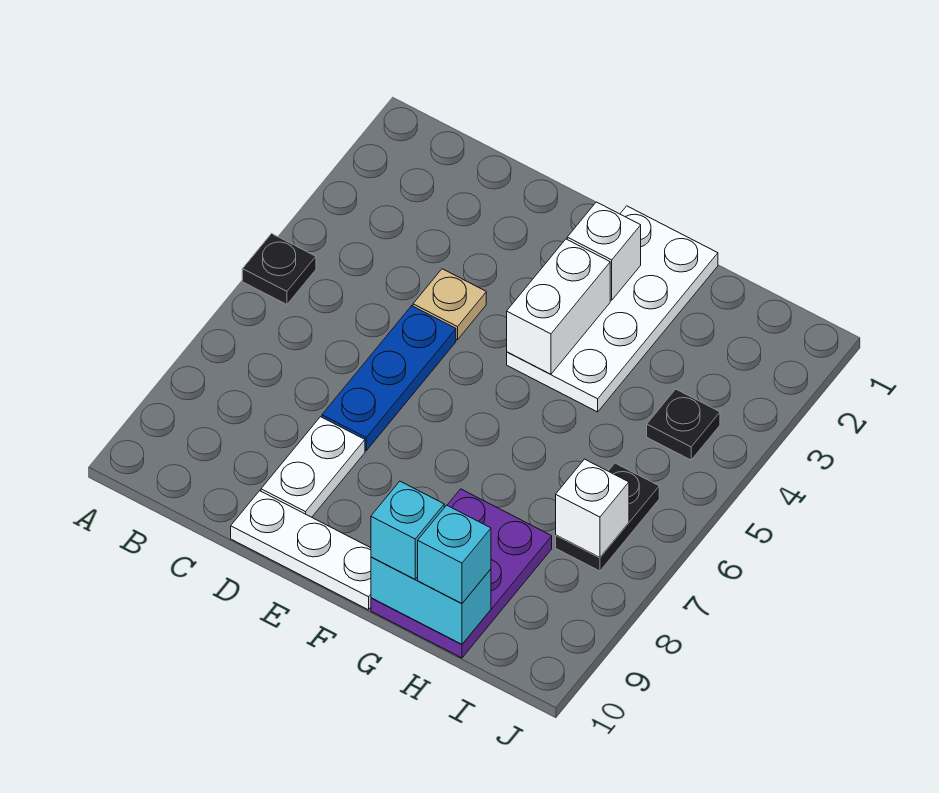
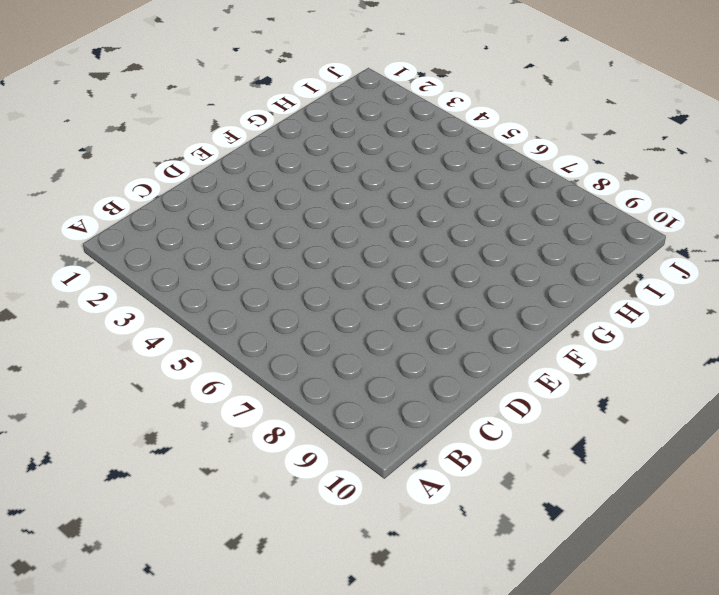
none -> black 1x1 plate [242,234,316,305]
none -> tan 1x1 plate [413,269,486,340]
none -> blue 1x3 plate [322,306,456,451]

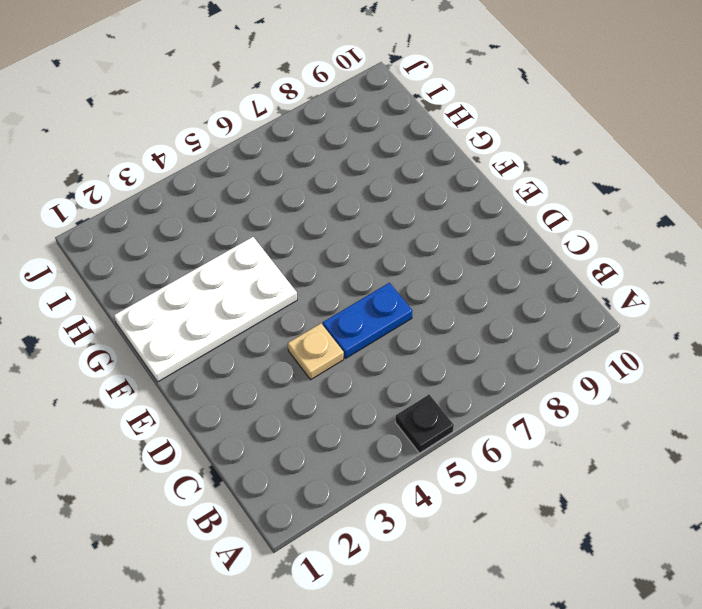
blue 1x2 plate [323,283,412,359] -> blue 1x3 plate [322,306,456,451]
none -> white 1x2 plate [261,417,365,517]
none -> white 1x3 plate [231,491,371,610]
none -> purple 2x3 plate [371,489,552,658]

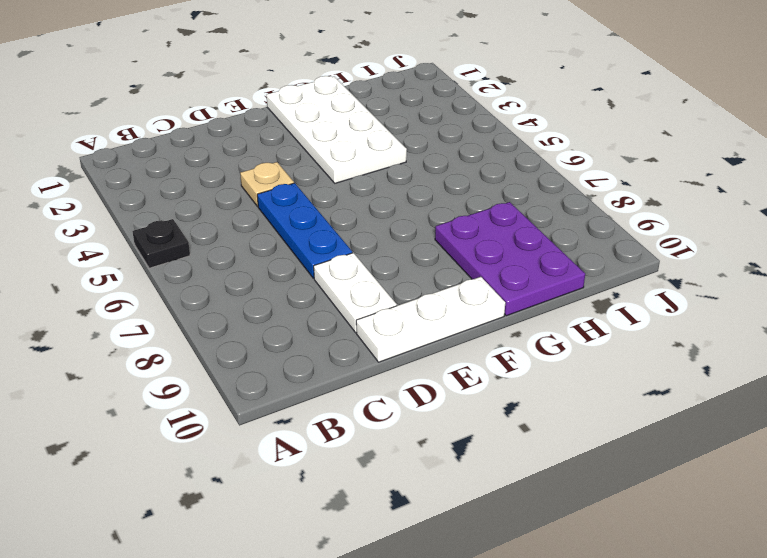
none -> black 1x1 plate [647,389,720,460]
none -> black 1x2 plate [556,463,659,571]
none -> white 1x1 brick [567,202,641,300]

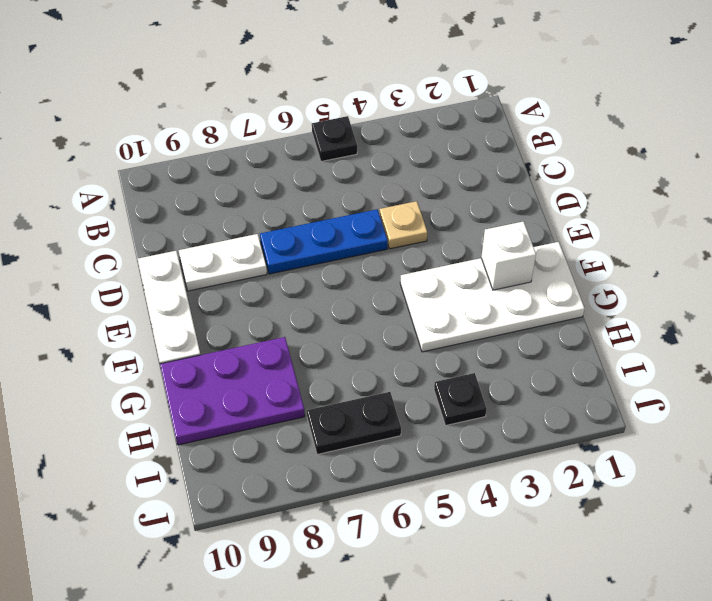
none -> white 1x2 brick [507,239,610,374]
none -> cyan 1x2 brick [371,557,491,644]
none -> white 1x1 brick [556,459,629,558]

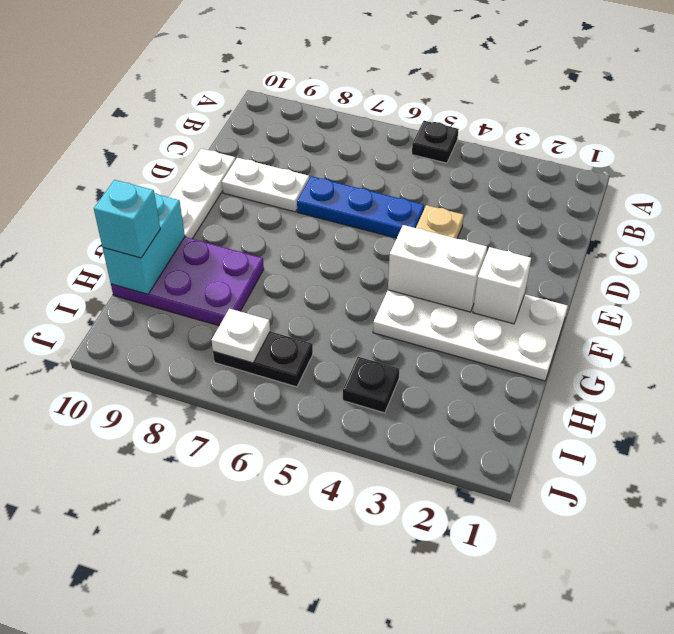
white 1x1 plate [211,308,270,363] -> white 1x1 brick [556,459,629,558]
none -> cyan 1x1 brick [371,481,444,579]

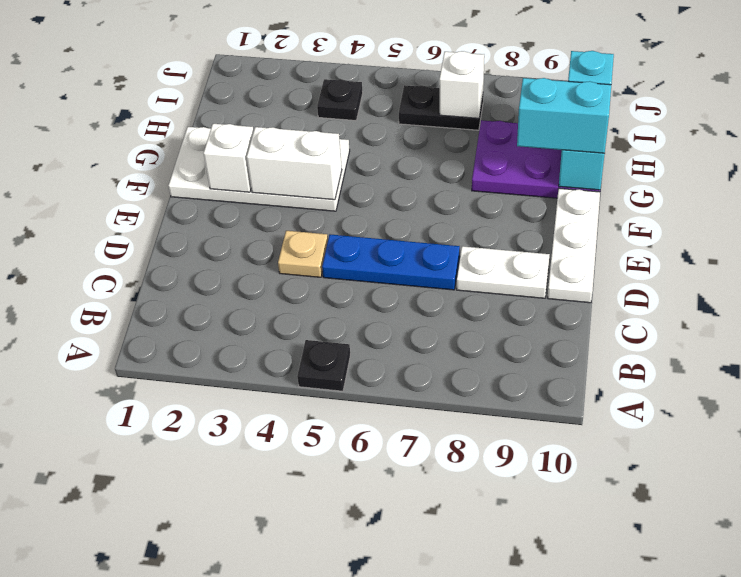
cyan 1x2 brick [517,78,611,153] -> cyan 1x1 brick [371,481,444,579]

